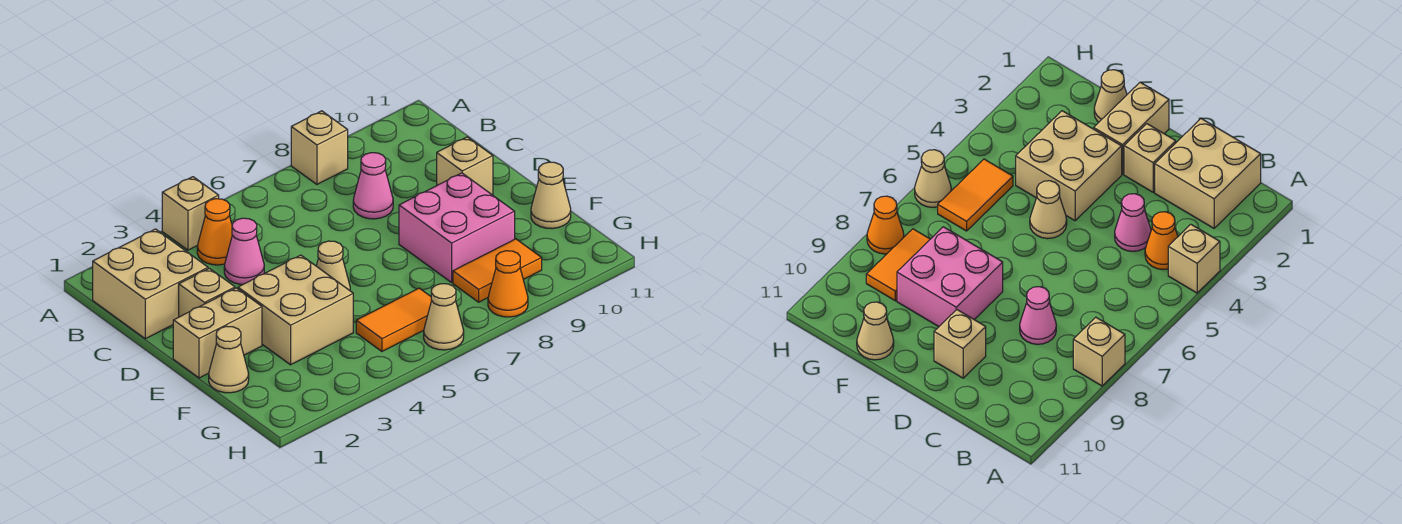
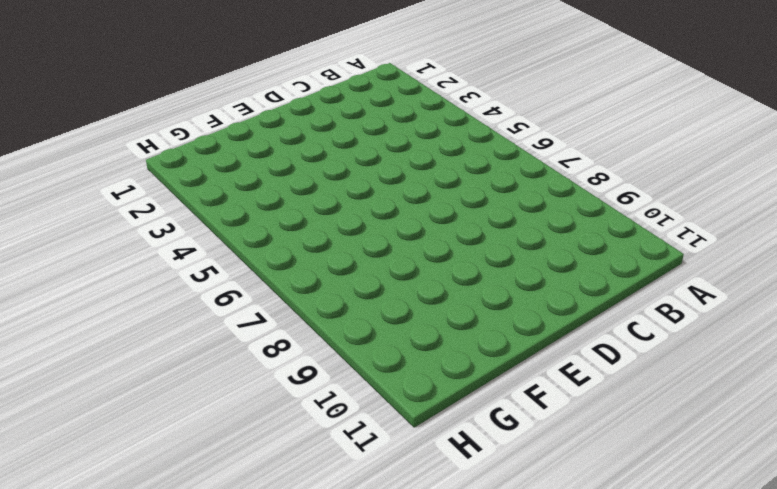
none -> tan 1x1 brick [162,177,219,250]
none -> tan 1x1 brick [291,111,348,184]
none -> tan 2x2 brick [93,229,208,339]

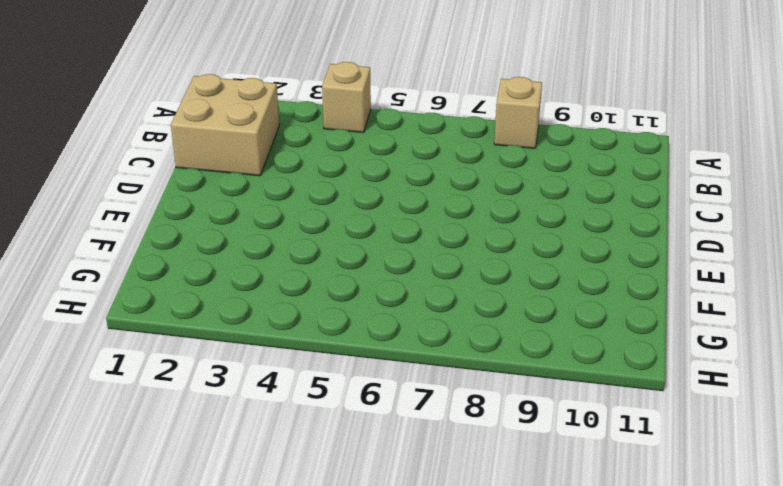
none -> orange 1x1 cone [197,199,232,265]
none -> pink 1x1 cone [224,218,264,284]
none -> pink 1x1 cone [353,153,393,219]

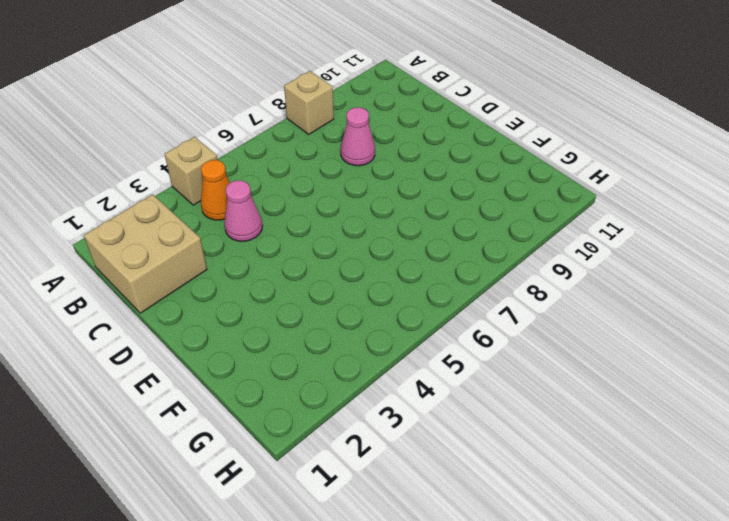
none -> tan 1x1 brick [179,268,235,317]
none -> tan 1x1 brick [437,137,493,195]
none -> tan 1x2 brick [173,288,262,378]

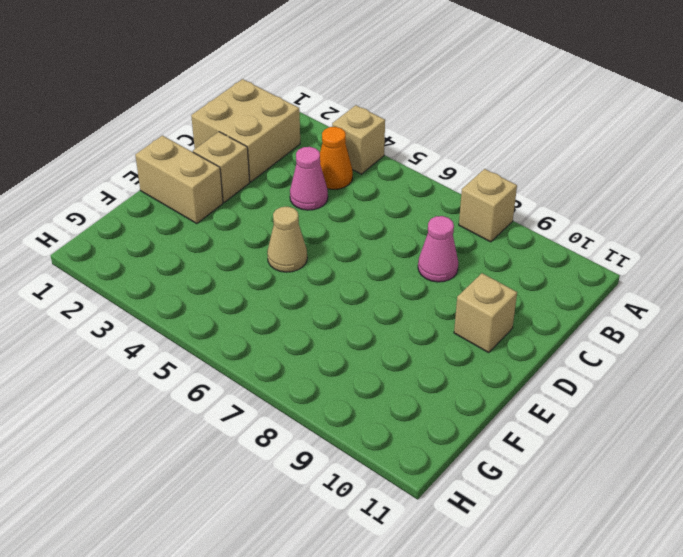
none -> tan 2x2 brick [238,255,353,365]
none -> pink 2x2 brick [399,173,515,282]
none -> tan 1x1 cone [209,326,249,393]

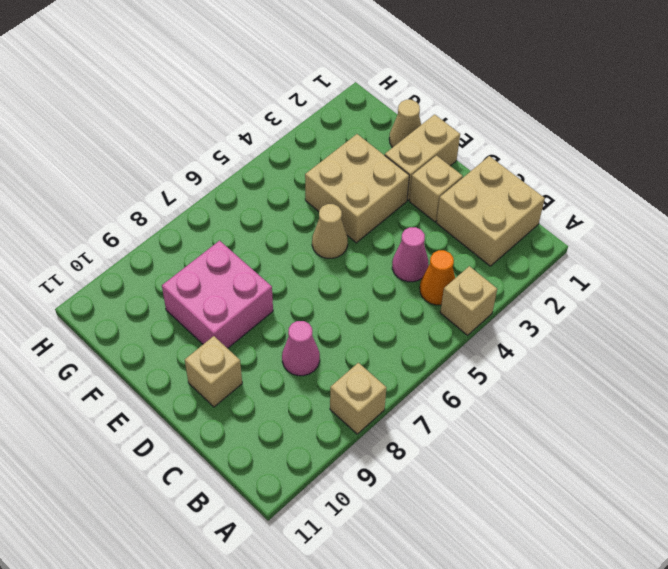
none -> tan 1x1 cone [531,162,571,229]
none -> orange 1x2 tile [356,288,432,351]
none -> orange 1x2 tile [453,239,542,302]

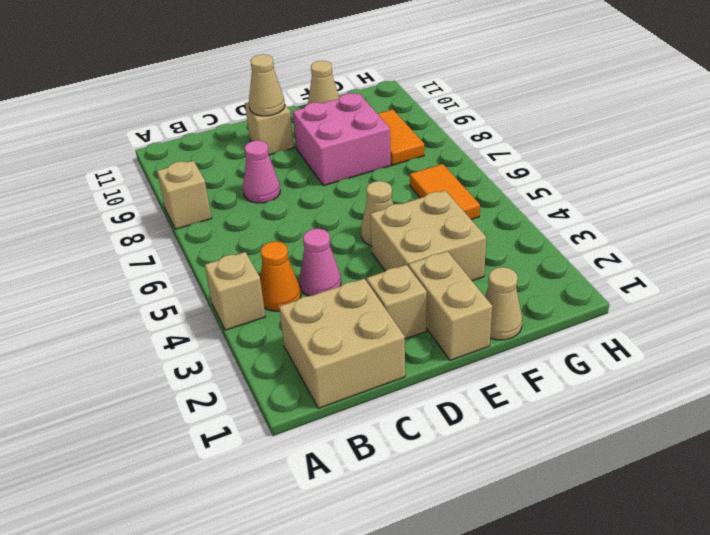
tan 1x1 cone [249,54,285,116] -> tan 1x1 cone moved to [424,284,464,350]
none -> orange 1x1 cone [488,251,528,317]

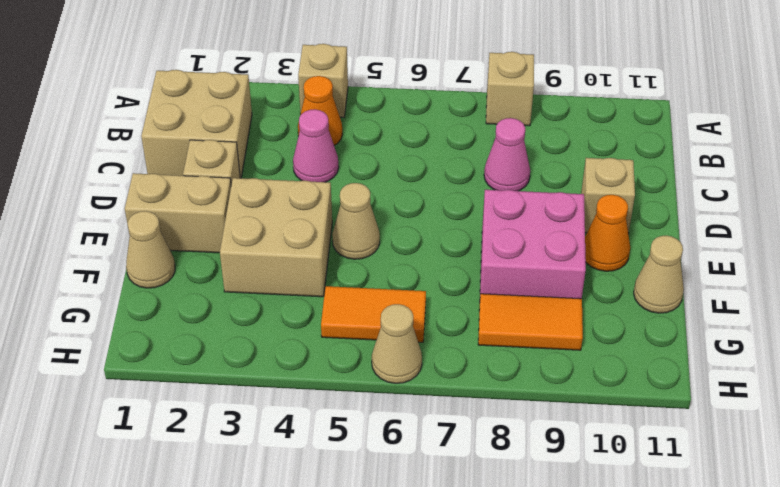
orange 1x1 cone [585,195,630,271] -> orange 1x1 cone moved to [488,251,528,317]

